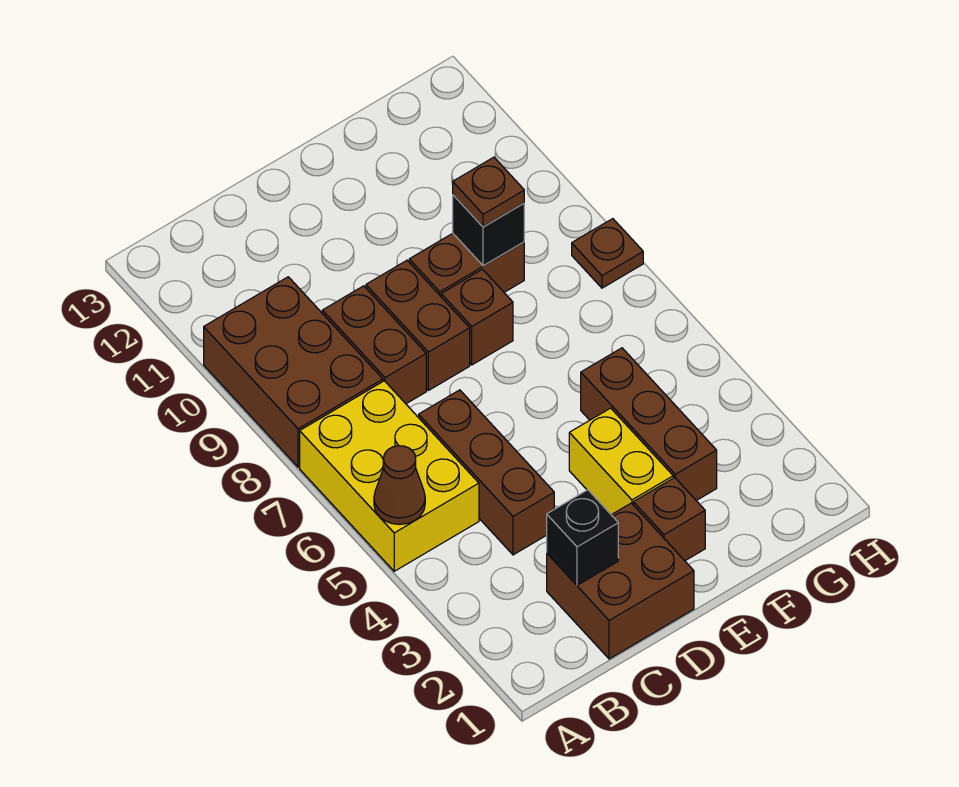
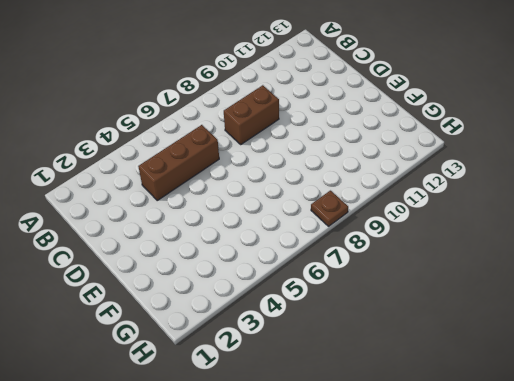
none -> yellow 2x3 brick [300,381,479,571]
none -> brown 2x3 brick [204,277,383,467]
none -> brown 2x2 brick [547,503,694,659]

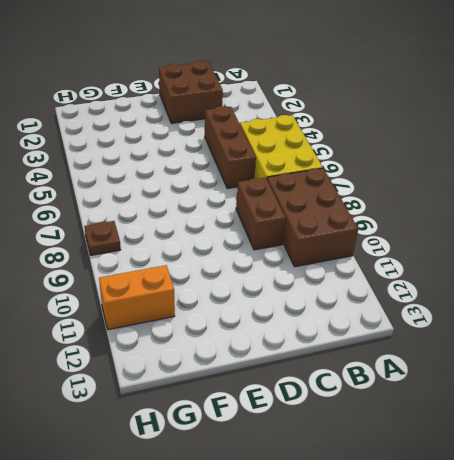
orange 1x2 brick [99,265,175,330] -> none
none -> brown 1x2 brick [366,261,470,390]
none -> brown 1x1 brick [633,478,705,561]
none -> yellow 1x2 brick [569,408,673,515]

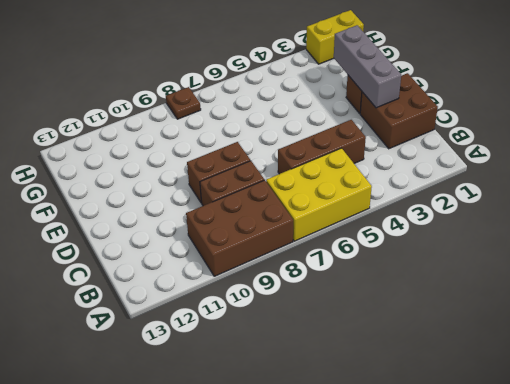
grey 1x3 brick [334,25,401,108] -> none
yellow 1x2 brick [306,10,364,64] -> yellow 1x2 brick moved to [569,408,673,515]
none -> brown 1x1 brick [441,269,513,365]
none -> brown 1x2 brick [409,233,524,296]
none -> brown 1x3 brick [581,348,717,501]

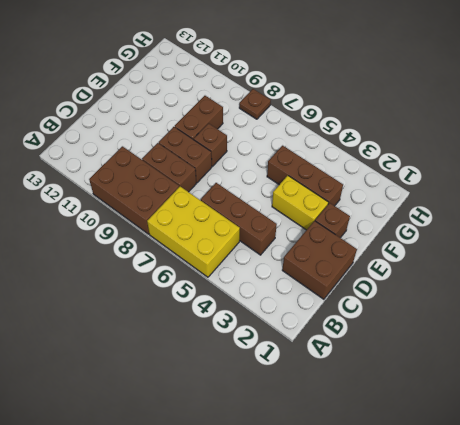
none -> brown 1x1 cone [374,446,425,524]
none -> black 1x1 brick [547,490,618,585]
none -> black 1x1 brick [453,195,524,266]

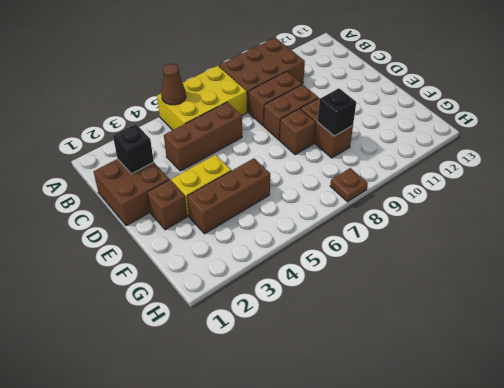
none -> brown 1x1 plate [453,157,524,227]

